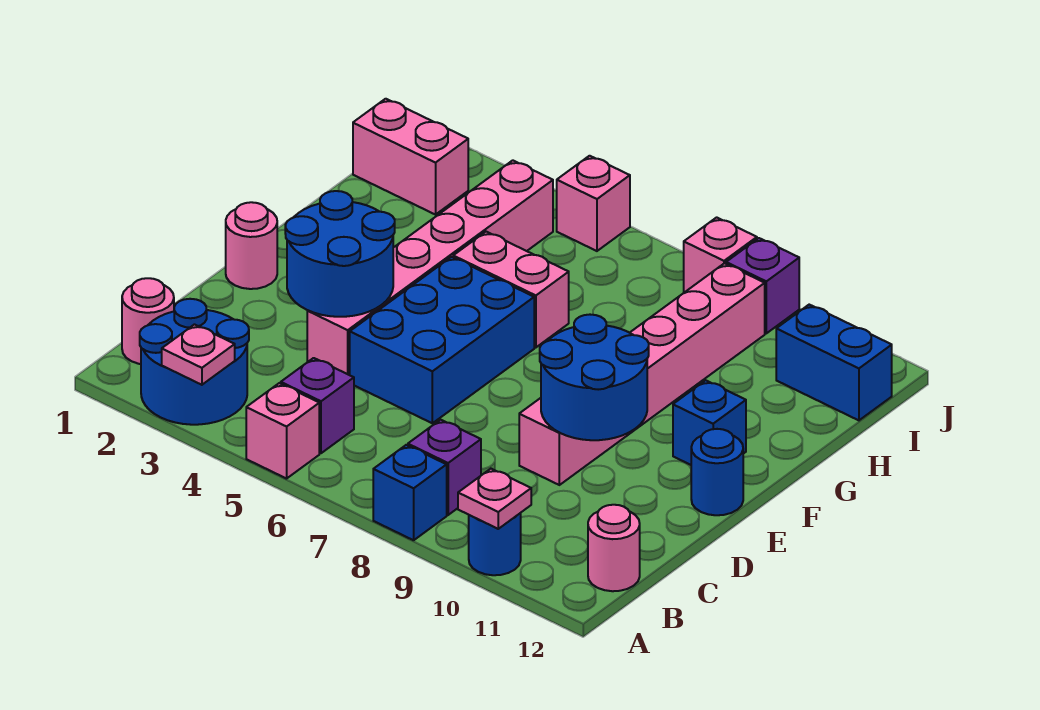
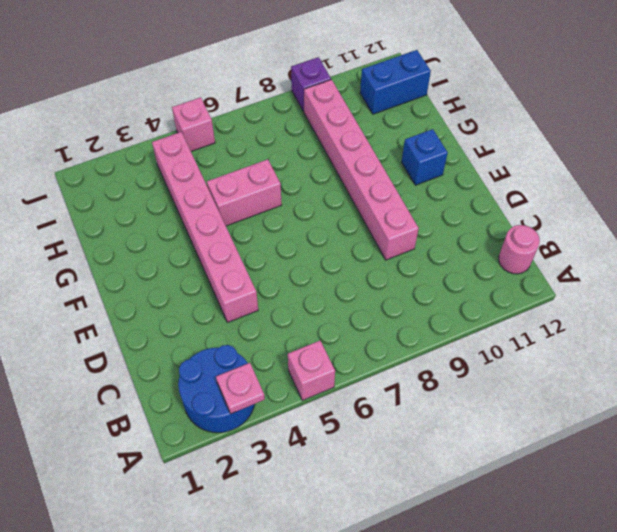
none -> blue 1x1 brick [373,445,447,540]
none -> blue 1x1 round brick [469,513,521,575]
none -> pink 1x1 round brick [122,278,174,364]

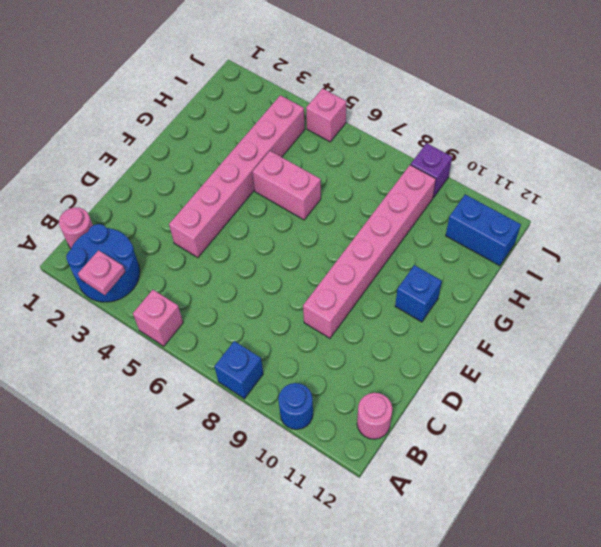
none -> purple 1x1 brick [281,358,354,453]
none -> purple 1x1 brick [408,420,481,515]
none -> blue 2x3 brick [350,257,534,423]

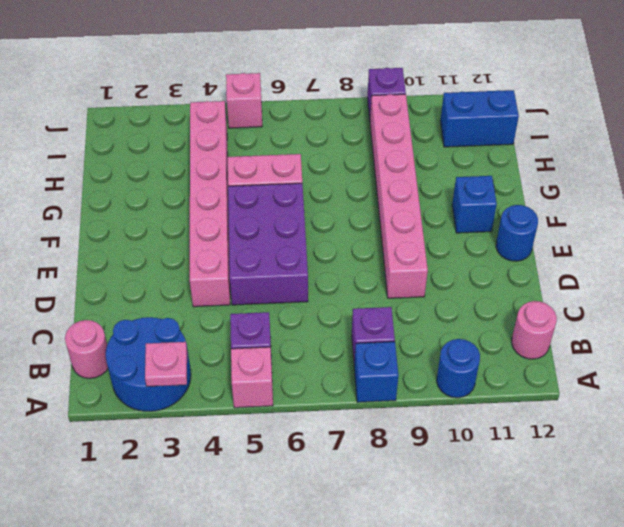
purple 2x3 brick [228,183,308,305] -> blue 2x3 brick [350,257,534,423]
none -> pink 1x1 round brick [226,202,277,289]
none -> pink 1x2 brick [353,99,468,215]
none -> pink 1x1 brick [684,217,757,292]

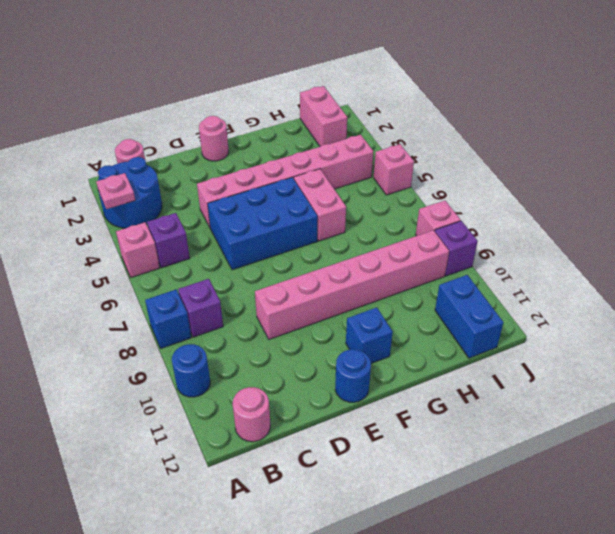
none -> pink 1x1 plate [458,469,531,529]
none -> blue 2x2 round brick [285,191,395,317]
none -> blue 2x2 round brick [540,315,649,440]

